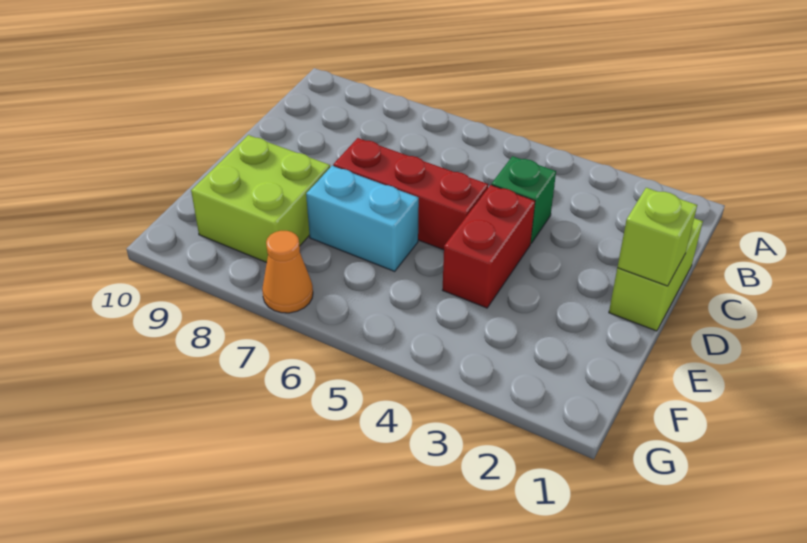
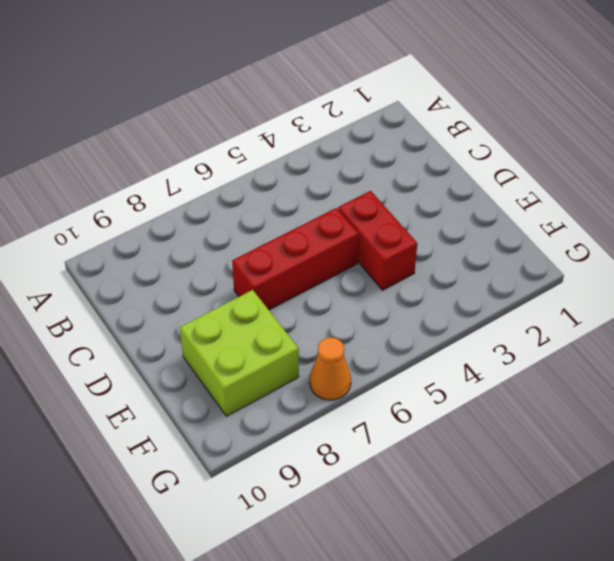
none -> lime 1x2 brick [609,218,703,331]
none -> green 1x1 brick [491,156,556,243]

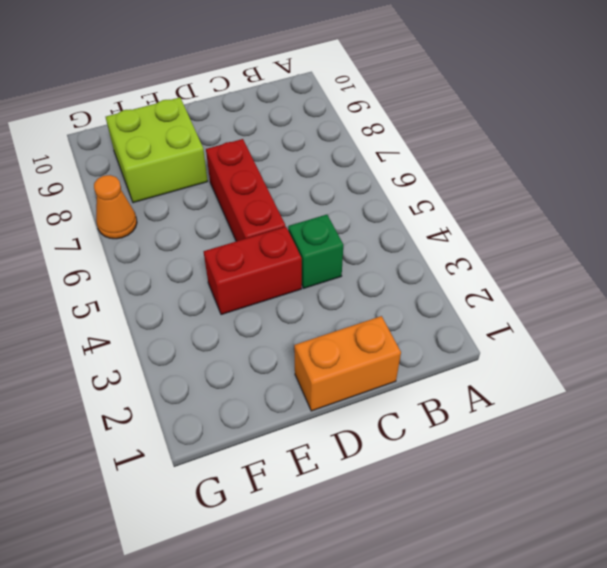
orange 1x2 brick [294,316,401,411] -> lime 1x2 brick [609,218,703,331]
none -> cyan 1x2 brick [306,166,419,271]
none -> lime 1x1 brick [617,188,697,286]

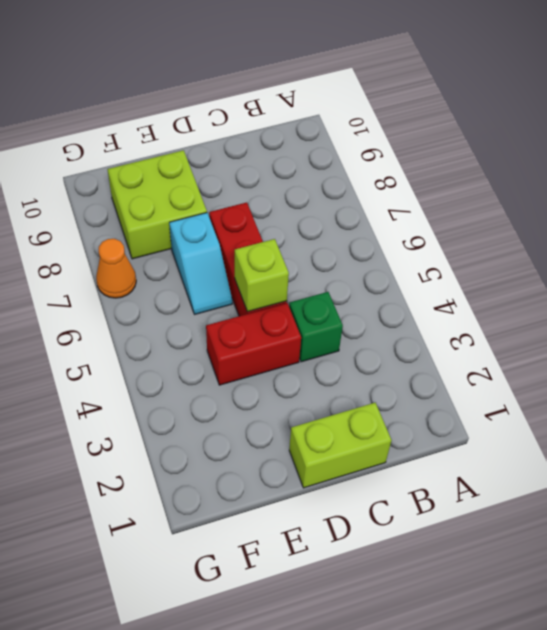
lime 1x1 brick [235,239,289,312] -> lime 1x1 brick moved to [617,188,697,286]
cyan 1x2 slope [169,213,232,314] -> cyan 1x2 brick [306,166,419,271]

